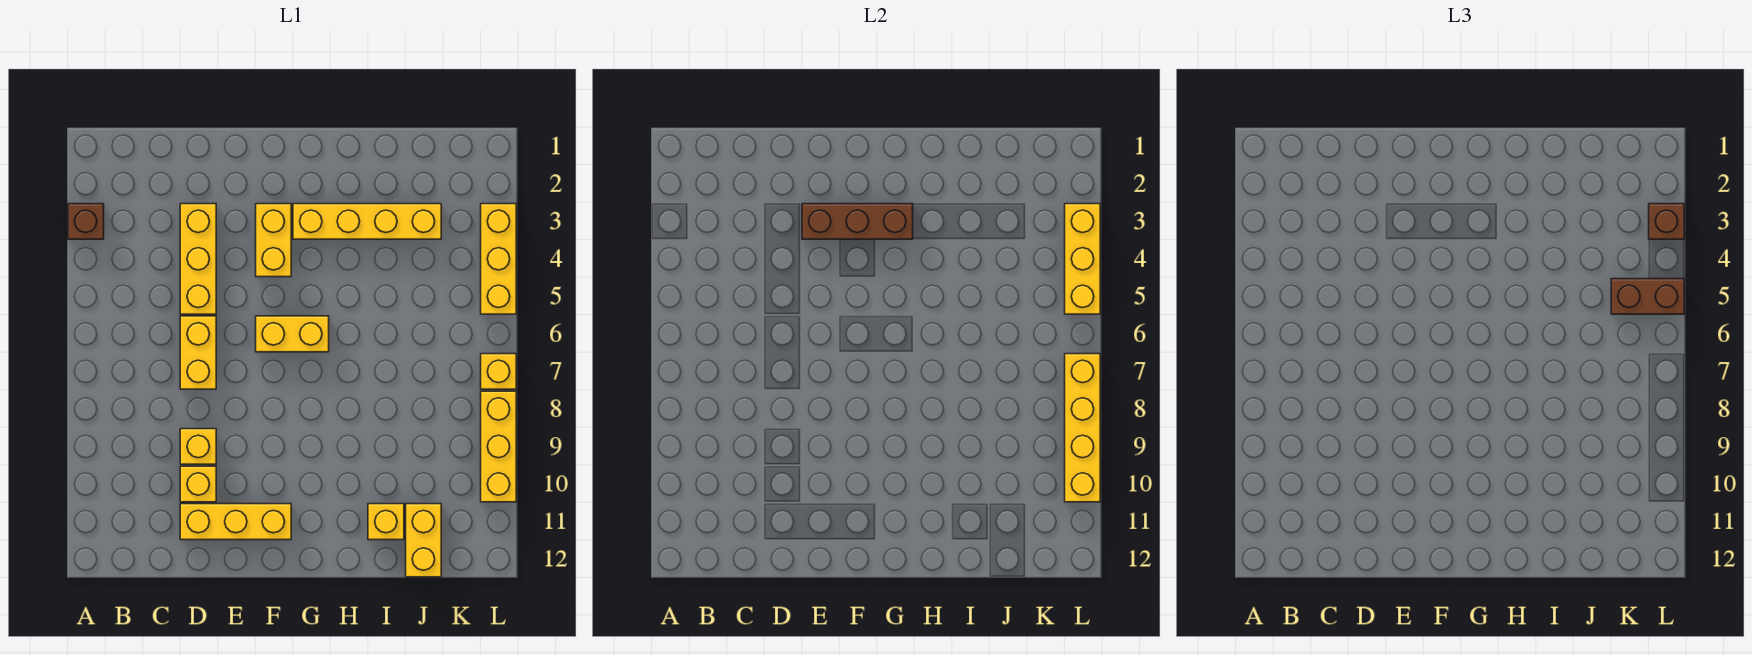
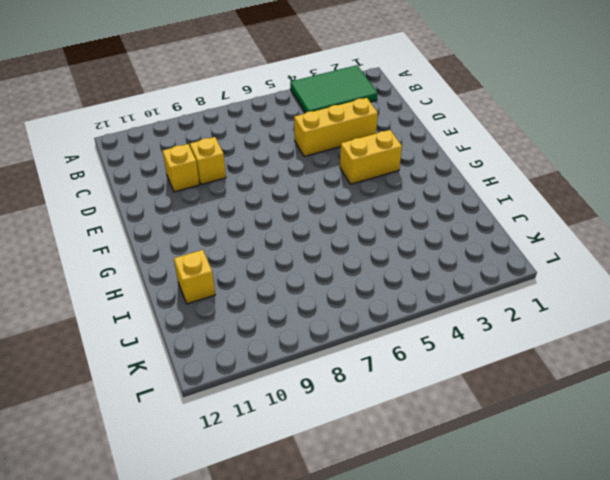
green 2x3 tile [290,65,378,113] -> brown 1x1 brick [68,204,104,239]
none -> yellow 1x2 brick [180,316,216,389]
none -> yellow 1x3 brick [180,504,291,540]
none -> yellow 1x2 brick [256,316,329,352]

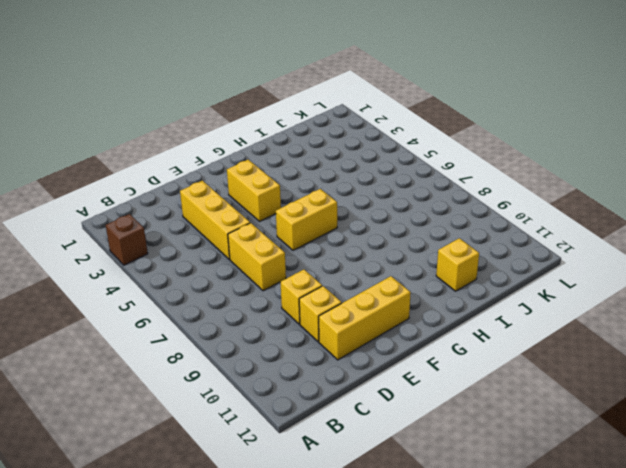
none -> yellow 1x4 brick [293,204,441,239]
none -> yellow 1x2 brick [406,504,441,577]
none -> yellow 1x3 brick [481,204,516,314]

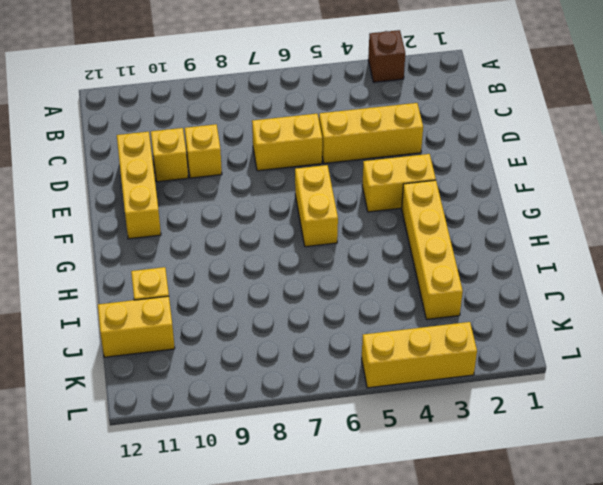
none -> yellow 1x1 brick [481,354,516,389]
none -> yellow 1x3 brick [481,391,516,502]
none -> brown 1x3 brick [802,204,913,239]

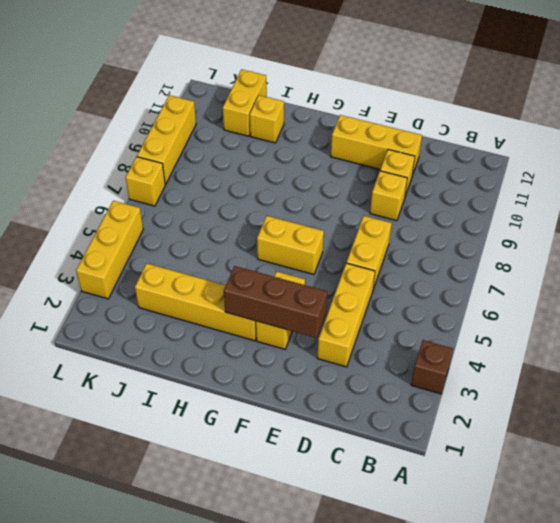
none -> yellow 1x3 brick [1065,204,1100,314]
none -> yellow 1x4 brick [1065,354,1100,502]
none -> brown 1x2 brick [1611,279,1684,314]

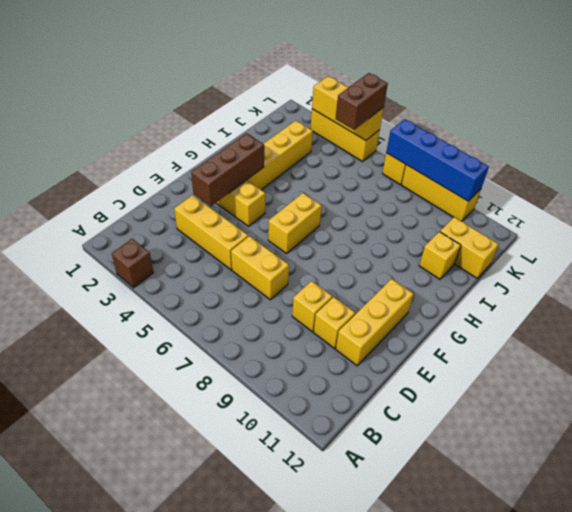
blue 1x4 brick [386,119,489,201] -> yellow 1x4 brick [1065,354,1100,502]
none -> brown 1x1 brick [1649,204,1684,239]

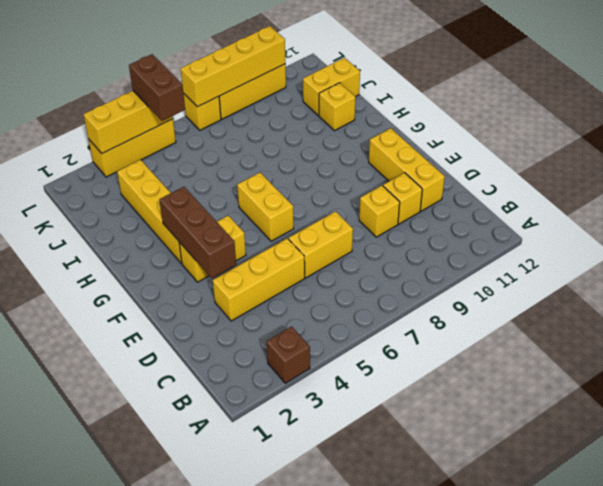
none -> brown 1x1 brick [1649,204,1684,239]

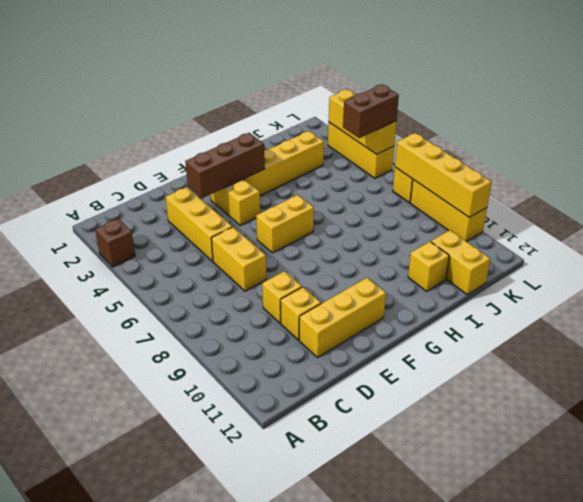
none -> brown 1x1 brick [1649,204,1684,239]

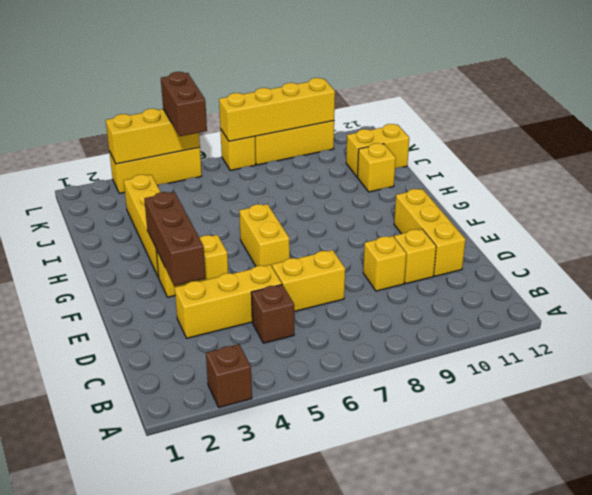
brown 1x1 brick [251,285,294,343] -> brown 1x1 brick moved to [1649,204,1684,239]

